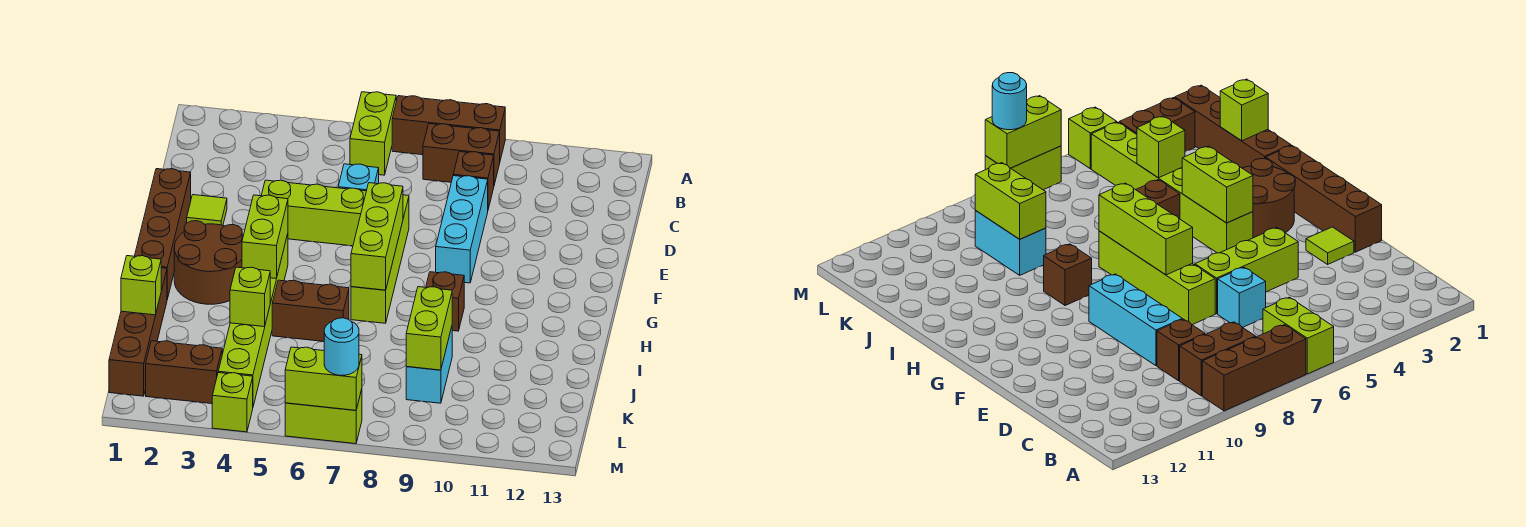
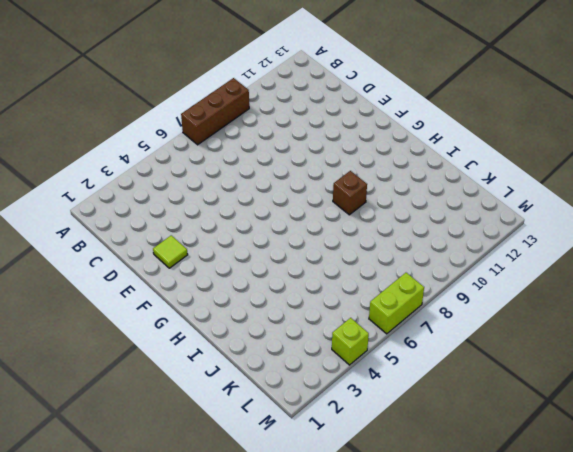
none -> lime 1x2 brick [350,92,396,175]
none -> brown 1x2 brick [423,124,500,185]
none -> brown 1x1 brick [453,152,494,209]

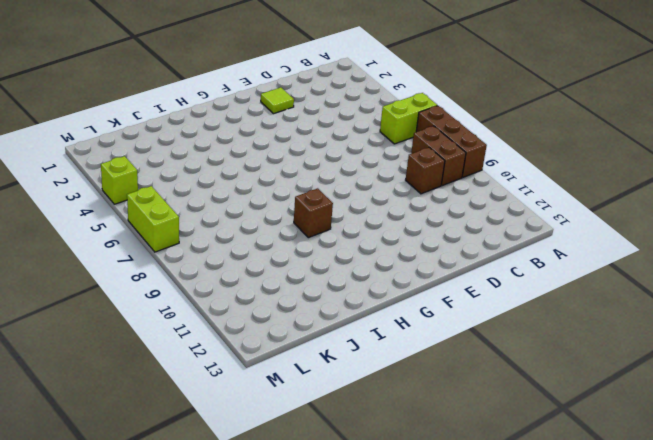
none -> cyan 1x1 brick [338,164,379,191]
none -> cyan 1x3 brick [436,176,488,283]
none -> brown 1x4 brick [135,169,191,299]

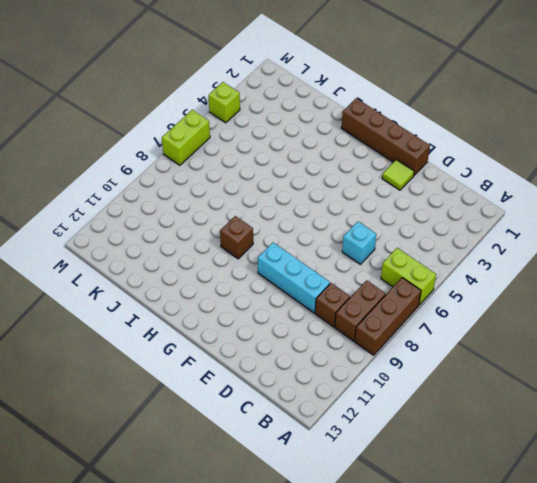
none -> lime 1x3 brick [261,180,366,246]
none -> lime 1x4 brick [351,195,409,323]
none -> brown 2x2 round brick [174,221,243,304]

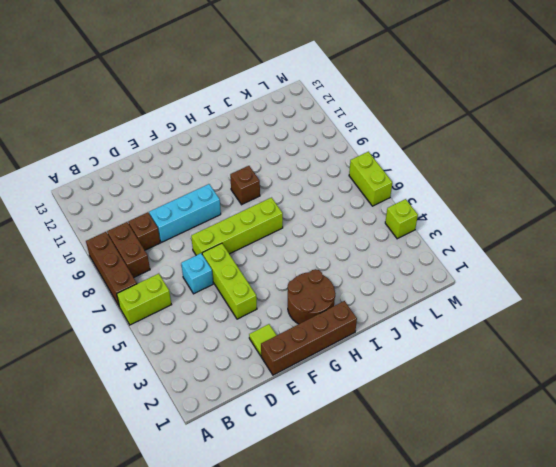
none -> lime 1x6 brick [218,234,288,406]
none -> brown 1x4 brick [109,268,167,396]
none -> brown 1x2 brick [272,280,349,342]

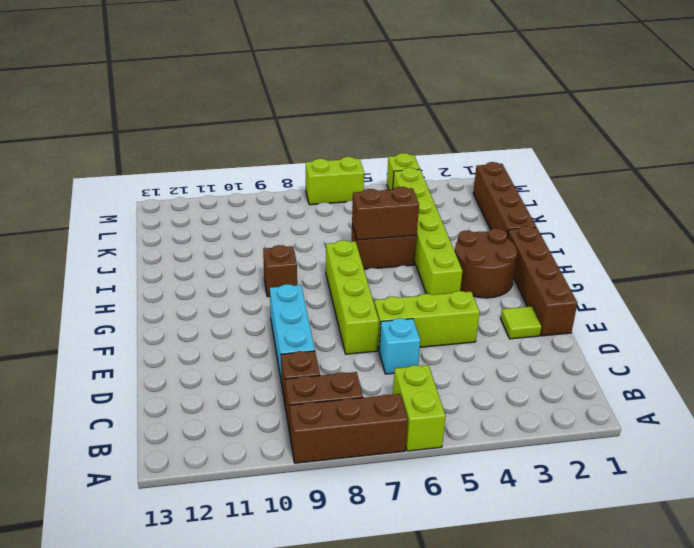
brown 1x2 brick [352,187,419,240] -> brown 1x2 brick moved to [146,341,222,404]
none -> cyan 1x2 brick [406,327,452,403]
none -> lime 1x3 brick [351,183,403,290]
none -> lime 1x2 brick [242,195,288,279]

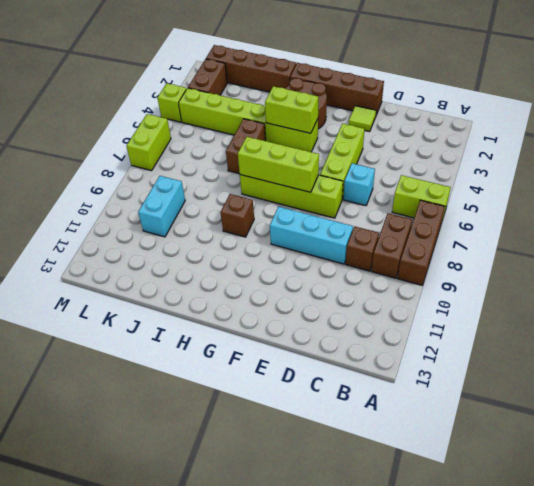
cyan 1x2 brick [138,176,185,237] -> cyan 1x2 brick turned to [406,327,452,403]
none -> lime 1x1 brick [121,256,161,315]
none -> lime 1x1 brick [230,267,270,327]
none -> lime 1x2 brick [406,287,452,370]

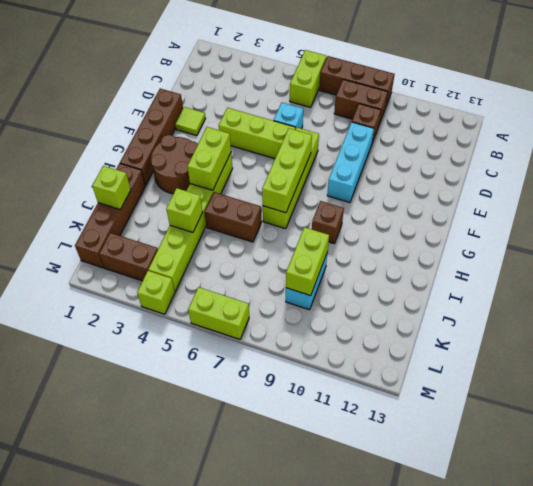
none -> lime 1x2 brick [285,347,362,410]
none -> cyan 1x1 round brick [324,318,359,375]

